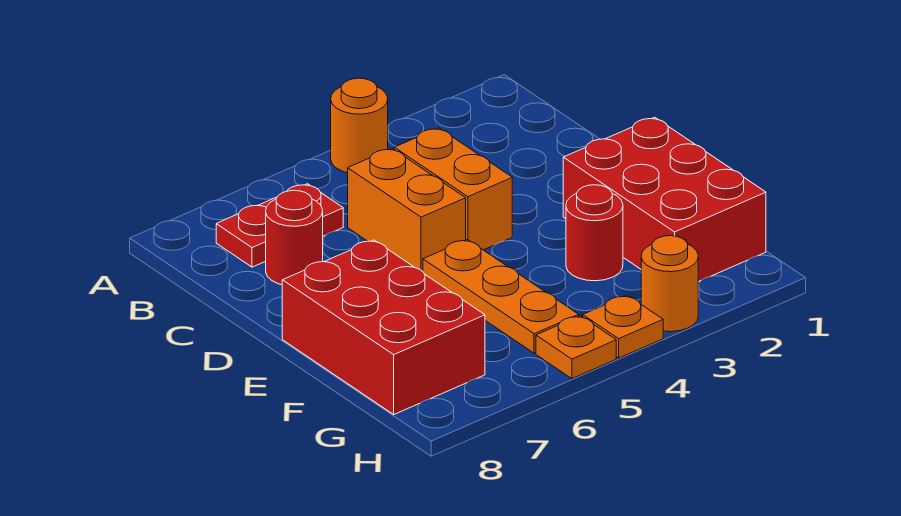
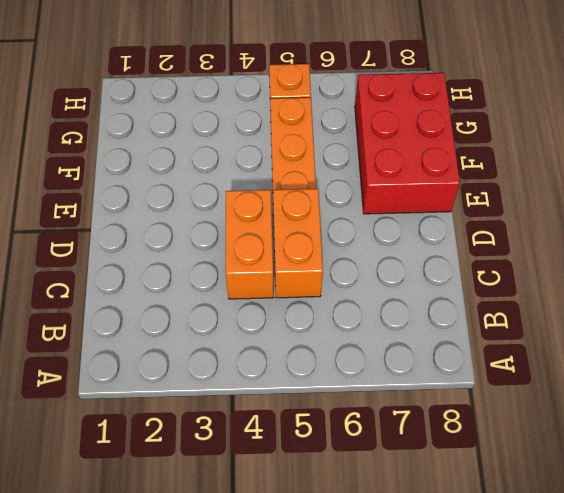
none -> orange 1x1 round brick [331,78,388,173]
none -> red 1x2 plate [216,184,343,267]
none -> red 1x1 round brick [266,190,323,285]

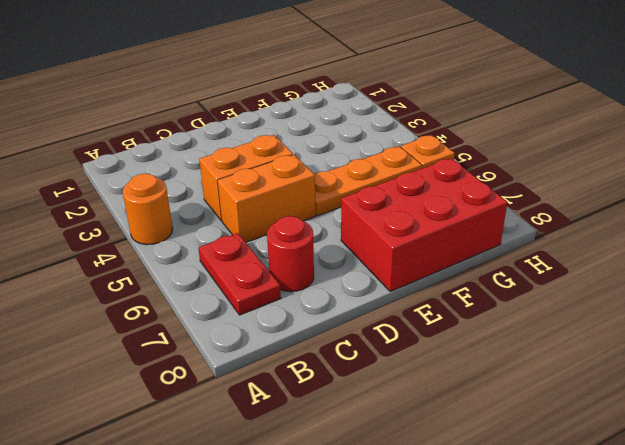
none -> red 2x3 brick [563,117,766,282]
none -> red 1x1 round brick [566,185,623,281]
none -> orange 1x1 round brick [641,236,698,332]

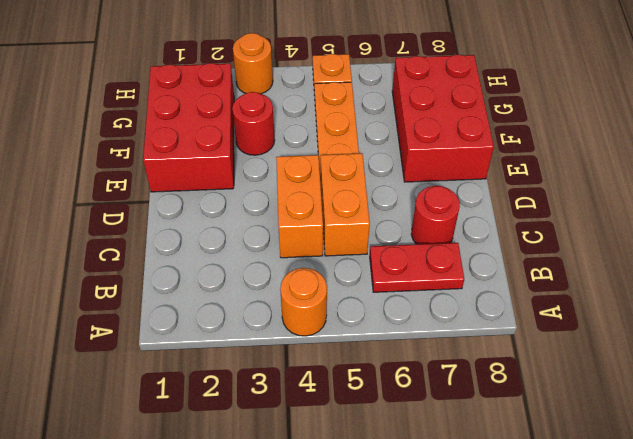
none -> orange 1x1 plate [583,295,663,358]

